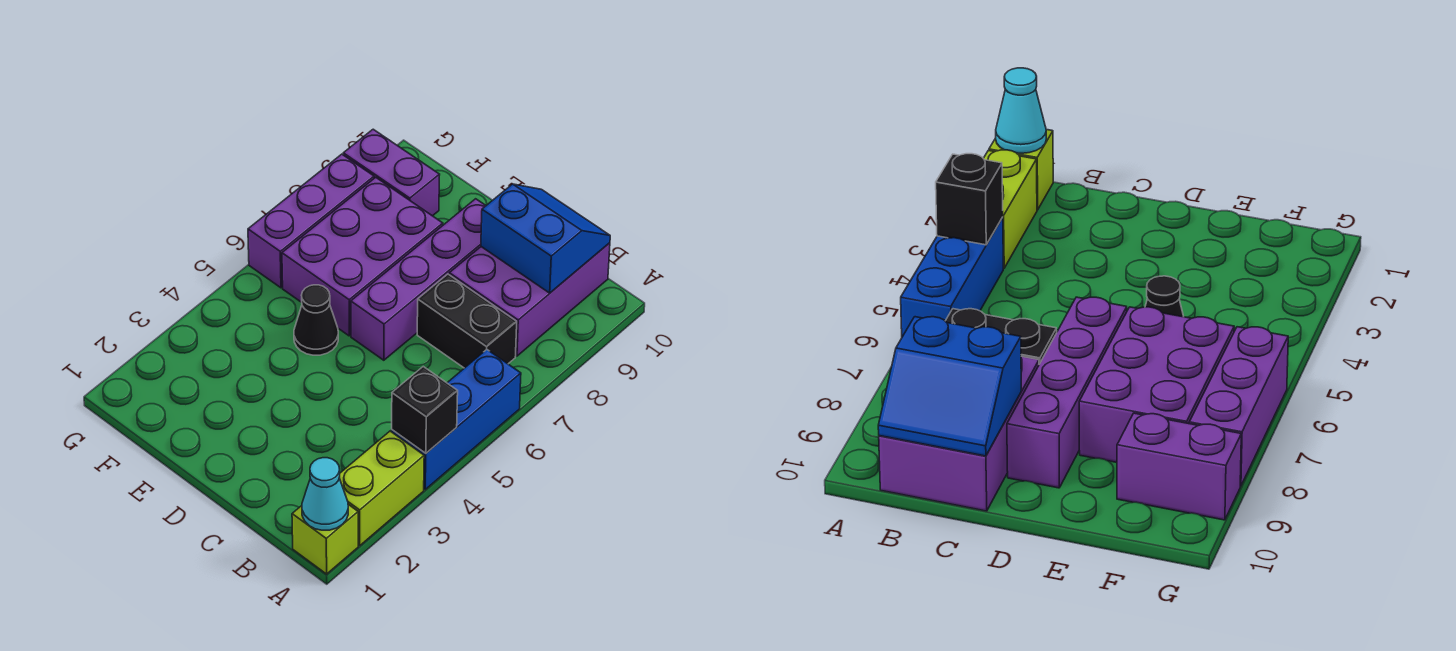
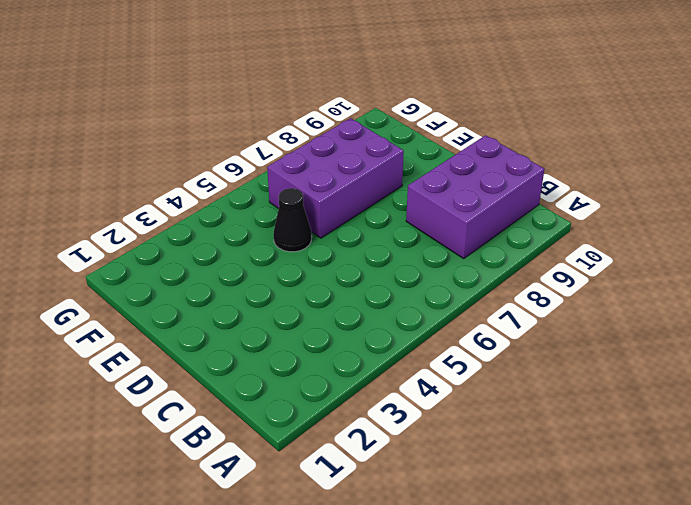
none -> lime 1x1 brick [292,504,358,574]
none -> lime 1x2 brick [339,431,424,546]
none -> blue 1x3 brick [392,350,521,490]

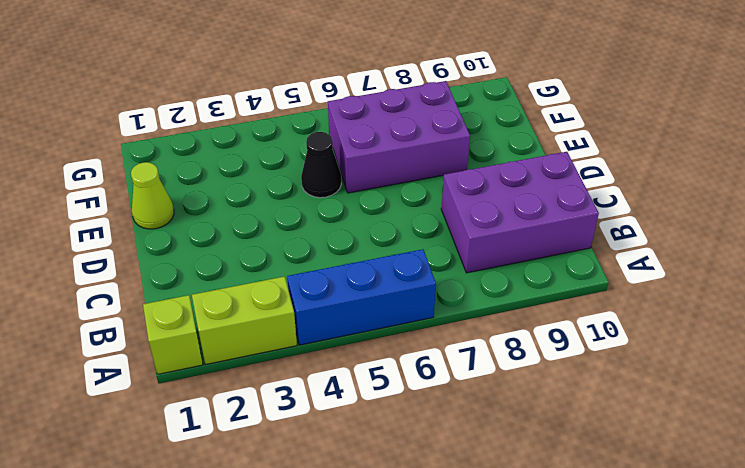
lime 1x1 cone [131,162,174,229] -> none
none -> black 1x2 brick [417,274,517,368]
none -> purple 1x4 brick [351,199,486,360]
none -> purple 1x2 brick [343,129,440,216]

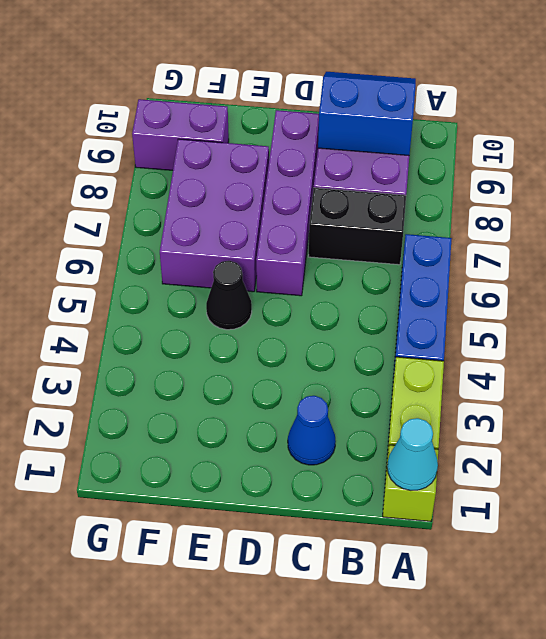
blue 1x1 cone [288,396,336,465] -> none
none -> purple 1x3 brick [248,154,374,288]
none -> black 1x1 brick [392,367,458,453]

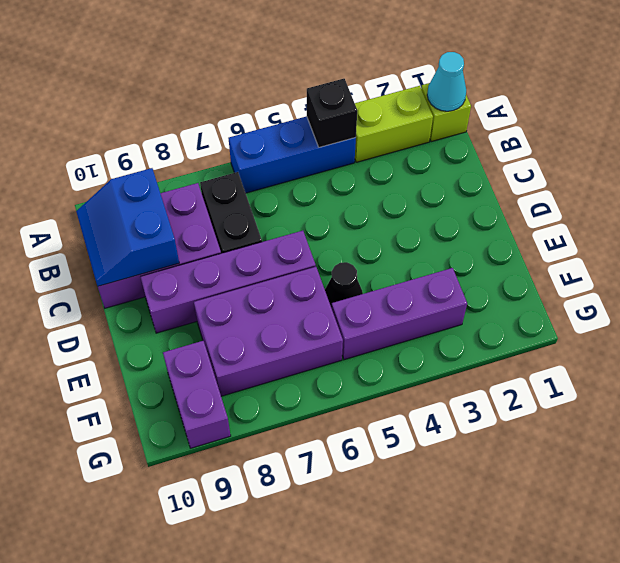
purple 1x3 brick [332,268,467,360] -> purple 1x3 brick moved to [248,154,374,288]

